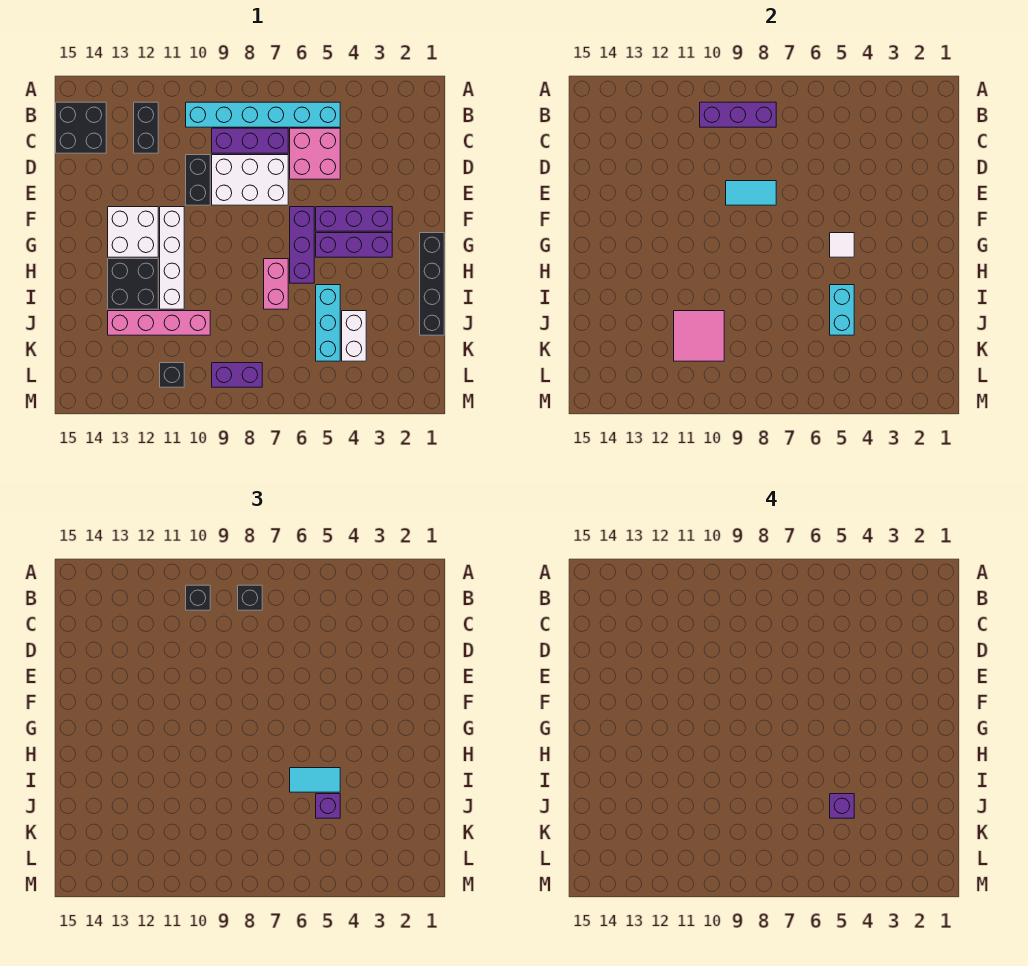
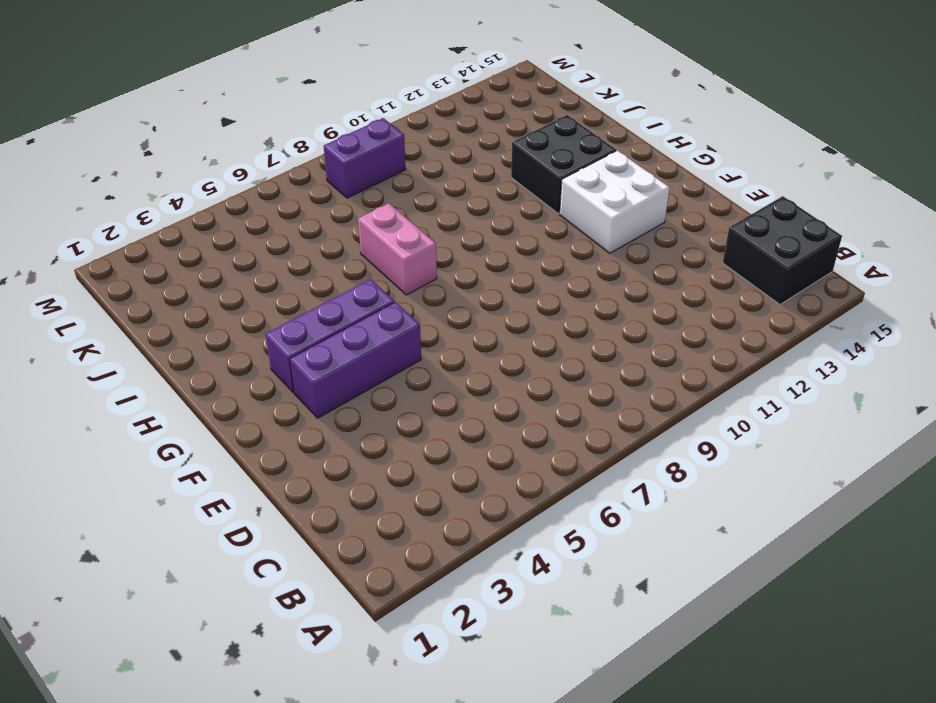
none -> cyan 1x6 brick [186,102,340,127]
none -> black 1x2 brick [134,102,158,153]
none -> pink 2x2 brick [290,128,340,179]
none -> purple 1x3 brick [212,128,288,153]

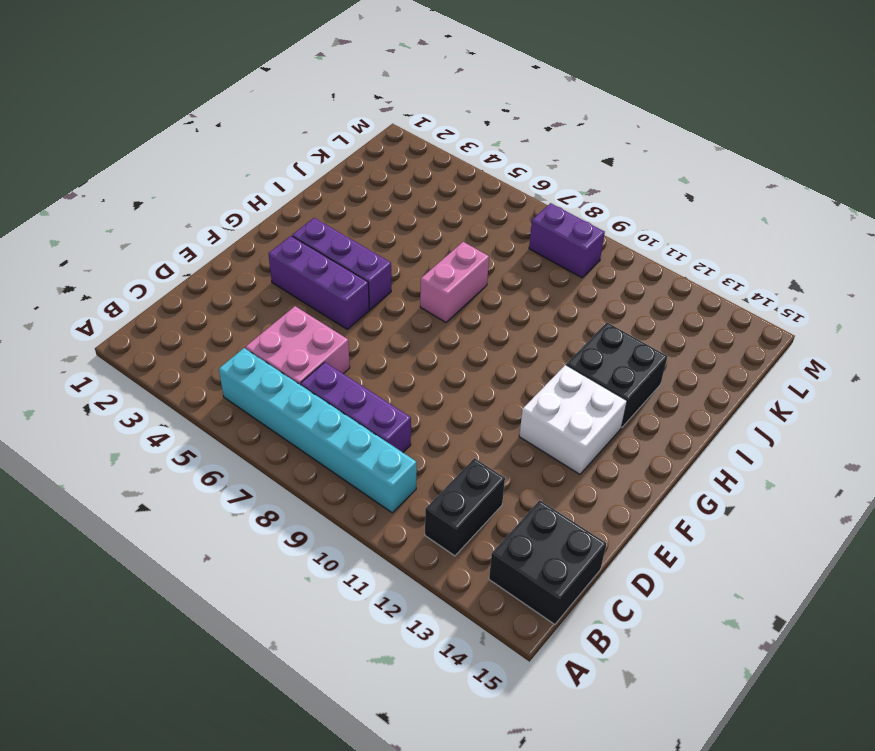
none -> white 2x3 brick [212,155,288,205]
none -> black 1x2 brick [186,155,210,205]
none -> purple 1x3 brick [290,207,314,283]
none -> white 1x4 brick [160,207,184,309]

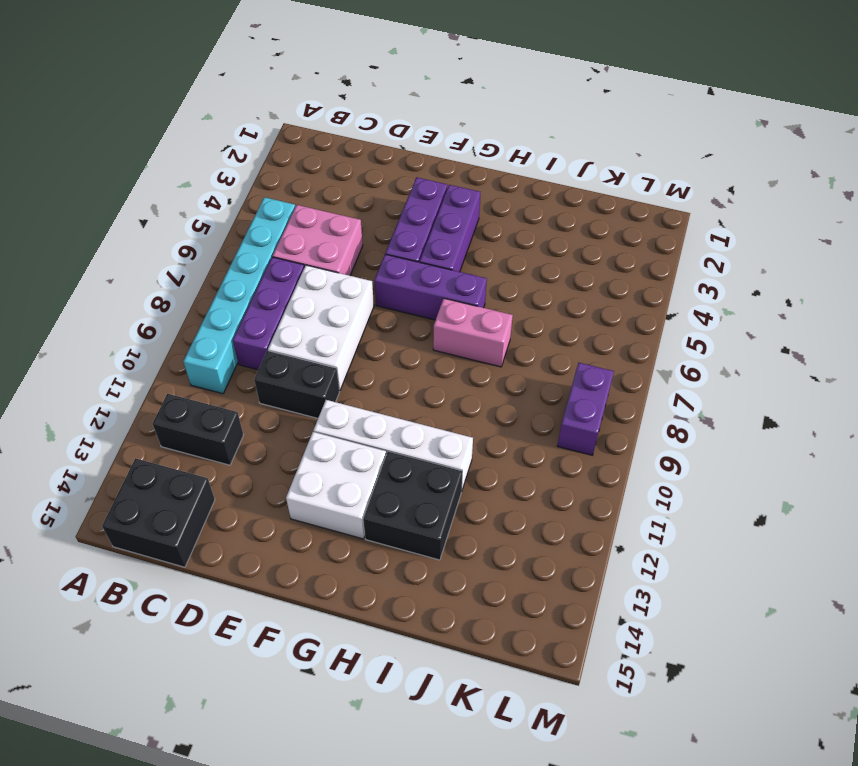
none -> black 1x4 brick [420,233,444,335]
none -> cyan 1x3 brick [316,285,340,361]
none -> white 1x2 brick [342,311,366,361]
none -> pink 1x4 brick [108,311,210,335]

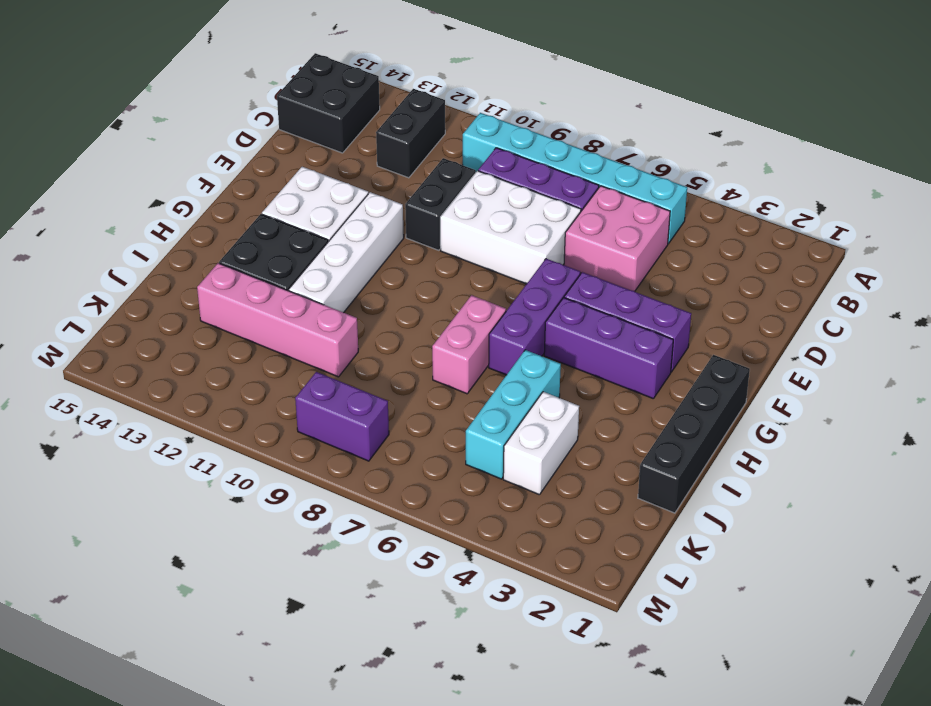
none -> black 1x1 brick [160,363,184,387]
none -> purple 1x3 brick [700,102,776,127]
none -> cyan 1x2 tile [726,181,776,205]
none -> white 1x1 tile [830,233,854,257]

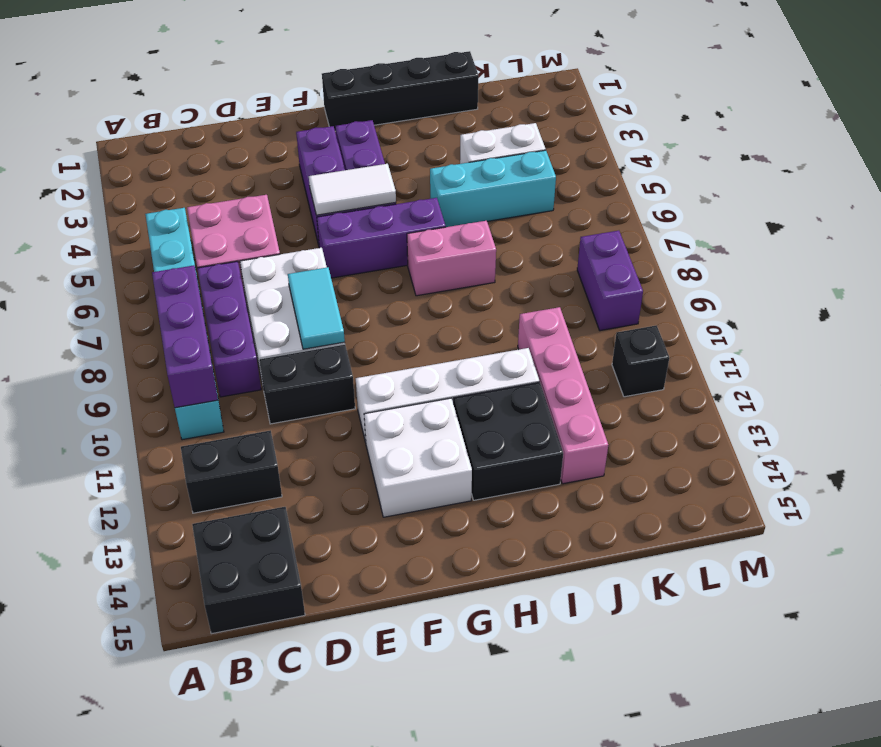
white 1x2 tile [309,164,396,215] -> white 1x1 tile [830,233,854,257]
none -> cyan 1x2 brick [830,285,854,335]
none -> pink 2x2 tile [674,311,724,361]
none -> black 1x1 brick [238,585,262,610]
none -> black 1x1 brick [186,585,210,610]

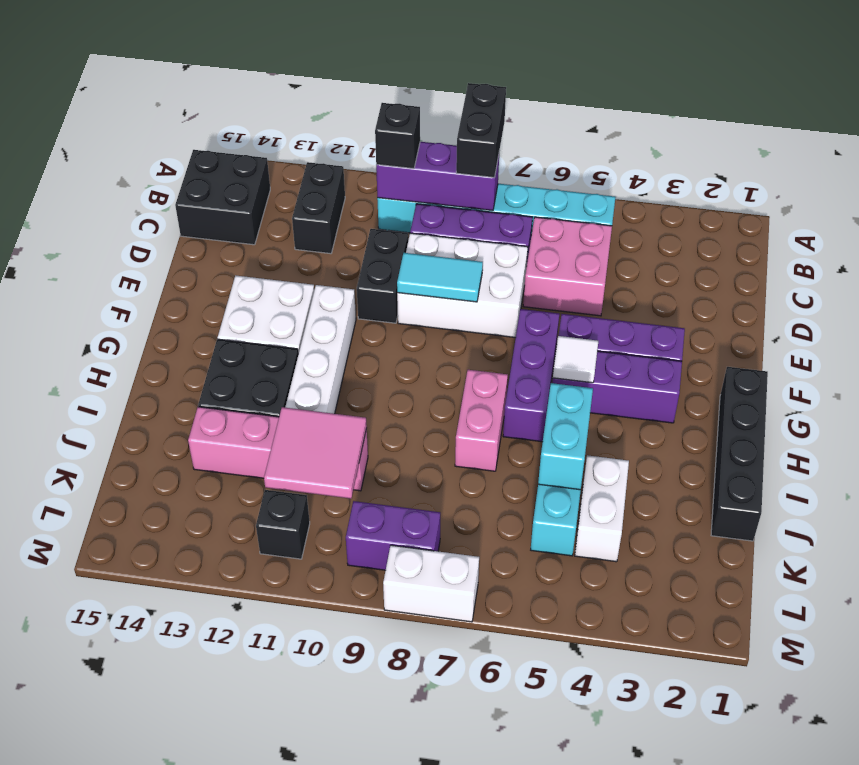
black 1x2 brick [456,83,506,178] -> black 1x1 brick [238,585,262,610]
white 1x2 brick [383,545,479,622] -> none
none -> cyan 1x2 tile [290,768,340,792]
none -> purple 1x1 brick [316,794,340,818]
none -> purple 1x1 brick [830,794,854,818]

